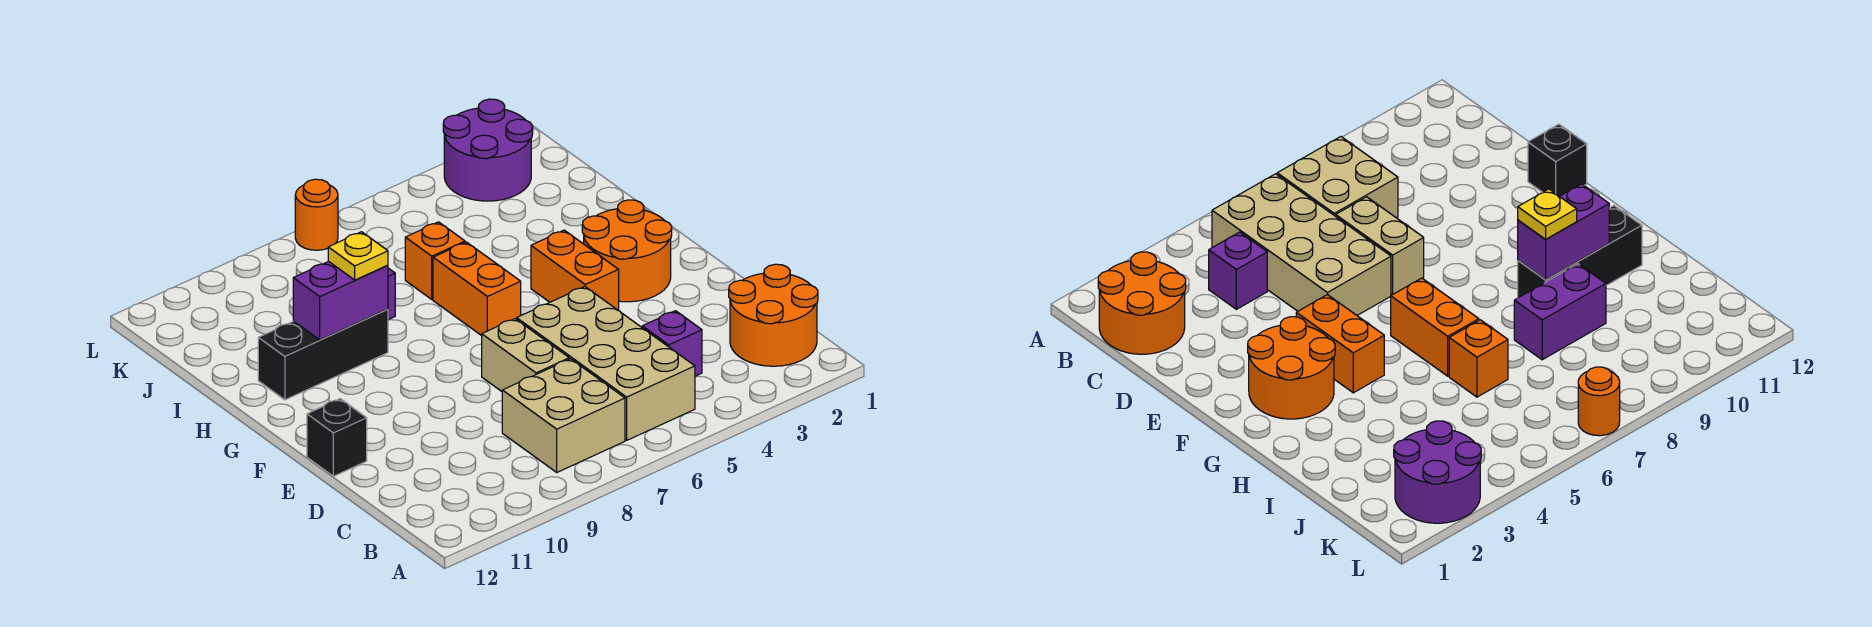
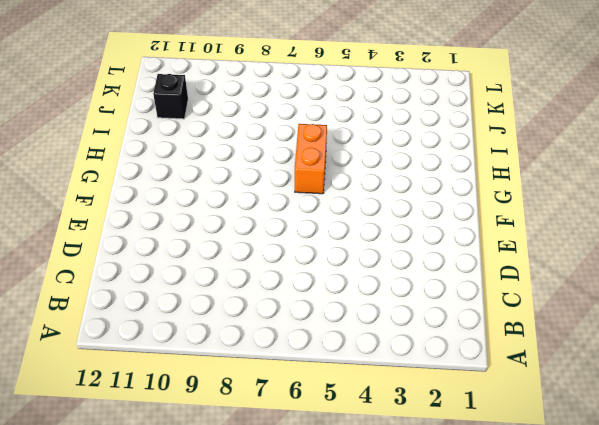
black 1x1 brick [153,74,188,119] -> black 1x1 brick moved to [307,399,367,476]
none -> orange 2x2 round brick [729,264,818,366]
none -> tan 2x4 brick [517,287,695,440]
none -> tan 2x2 brick [502,359,625,472]

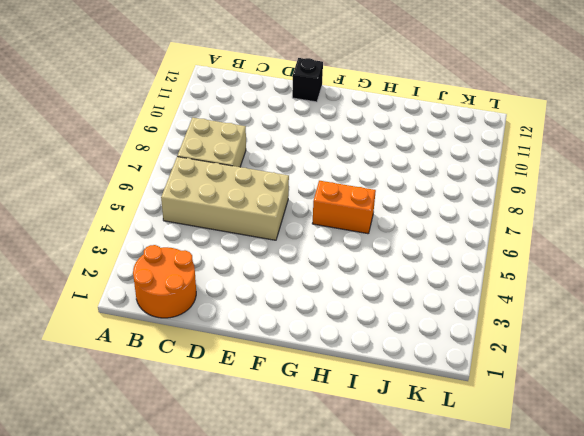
none -> purple 1x1 brick [642,311,702,376]
none -> tan 1x2 brick [482,319,569,391]
none -> orange 2x2 round brick [582,200,672,302]

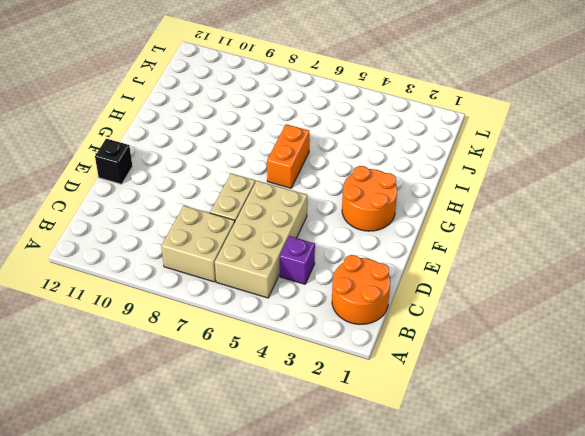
none -> orange 1x2 brick [531,230,619,310]
none -> black 1x3 brick [258,309,388,400]
none -> orange 1x1 brick [405,222,465,299]

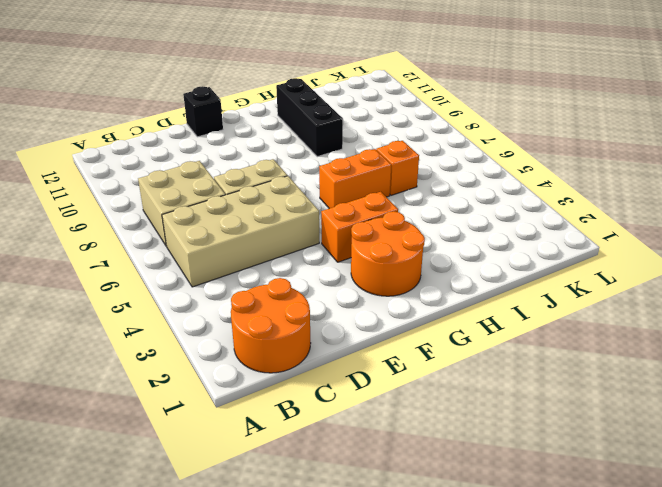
none -> purple 1x1 brick [642,311,702,376]
none -> purple 1x2 brick [1514,264,1606,360]
none -> purple 2x2 round brick [443,99,533,201]

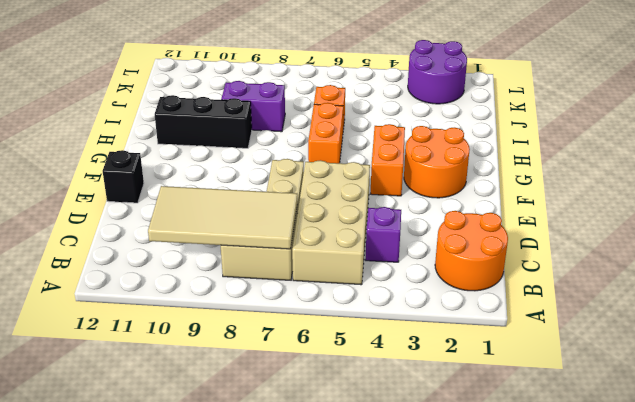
tan 2x4 tile [148,186,297,249] -> none
none -> orange 1x1 round brick [295,179,338,250]
none -> purple 1x2 brick [293,261,388,340]
none -> yellow 1x1 plate [328,232,388,280]

